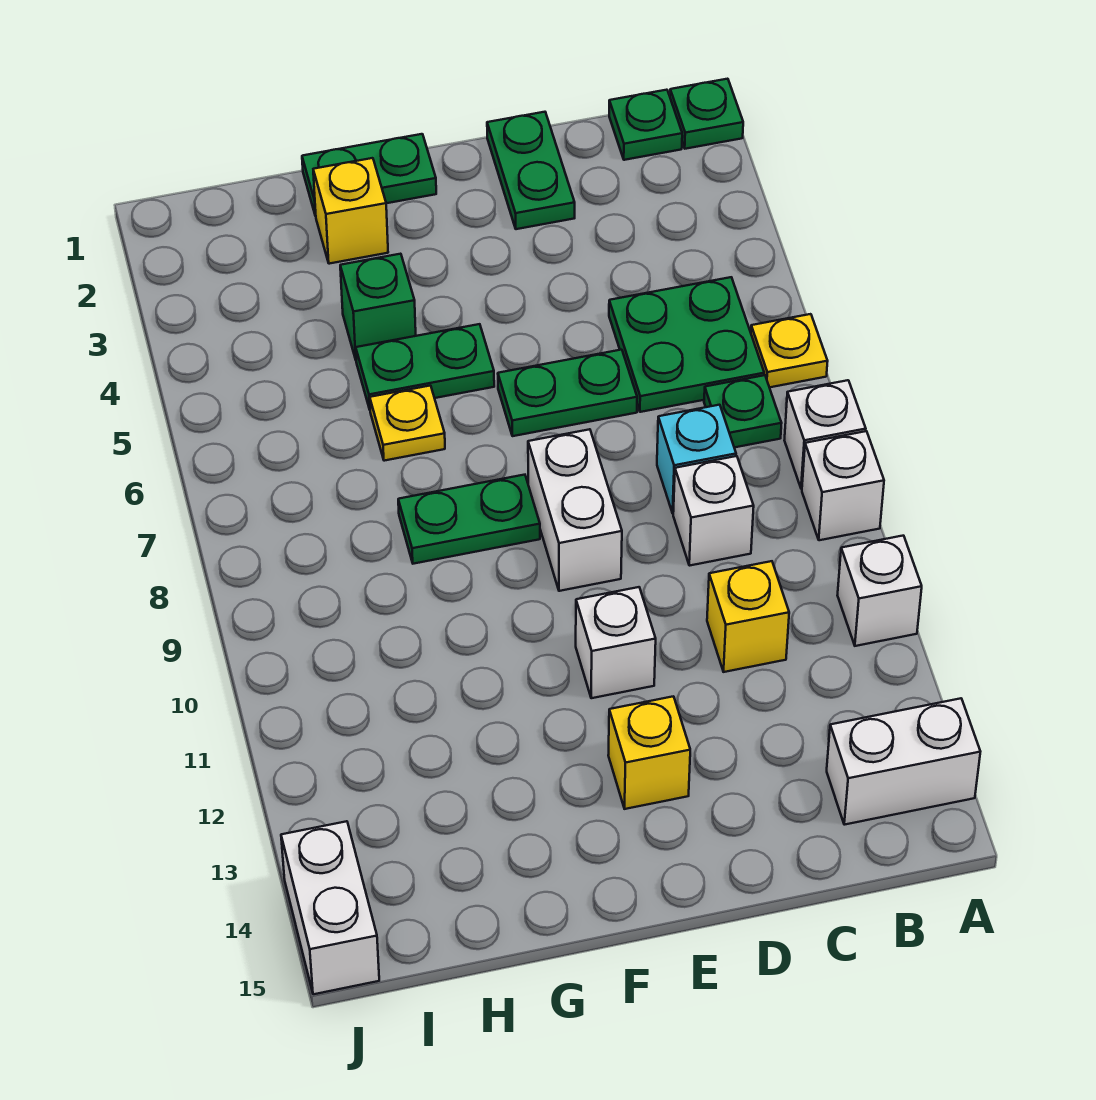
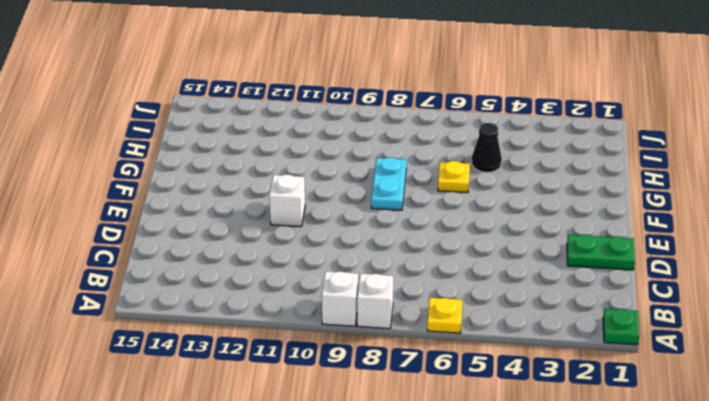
cyan 1x2 plate [371,157,406,210] -> green 1x2 plate [398,475,540,564]
black 1x1 cone [471,123,502,172] -> none
none -> white 1x1 brick [837,536,922,646]
none -> white 1x2 brick [827,698,980,825]
none -> green 1x1 plate [609,90,682,160]

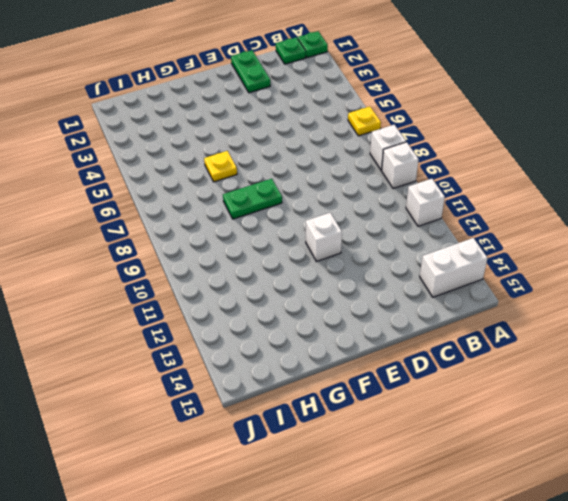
none -> green 2x2 plate [609,277,764,412]
none -> green 1x1 plate [704,375,782,447]
none -> cyan 1x1 brick [657,405,736,513]

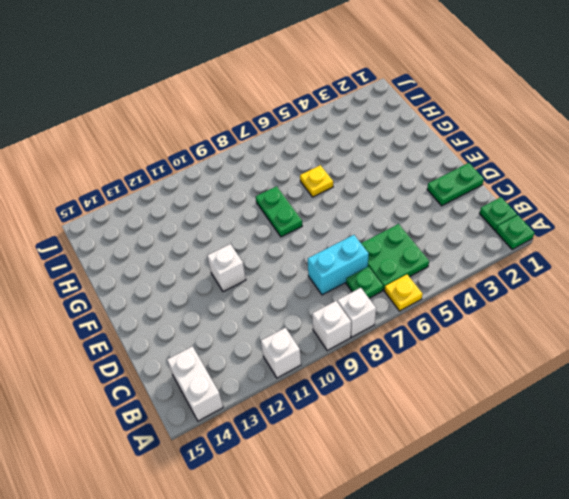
cyan 1x2 brick [308,235,369,295] -> cyan 1x1 brick [657,405,736,513]
none -> white 1x1 brick [673,456,754,566]
none -> yellow 1x1 brick [707,561,789,672]
none -> green 1x2 plate [498,350,637,436]

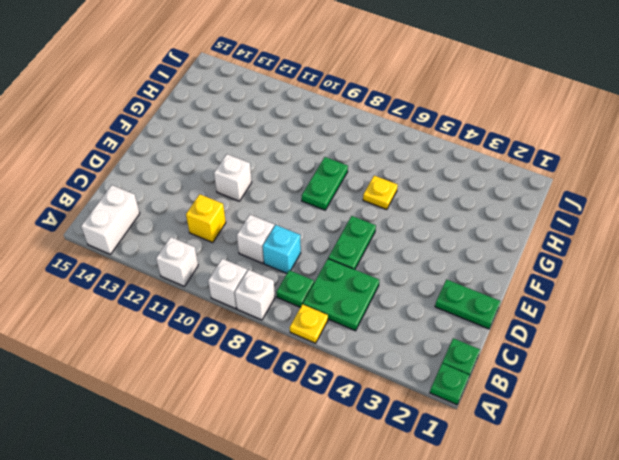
none -> white 1x2 brick [528,429,622,591]
none -> yellow 1x1 brick [608,696,690,809]
none -> green 1x2 plate [302,134,436,216]

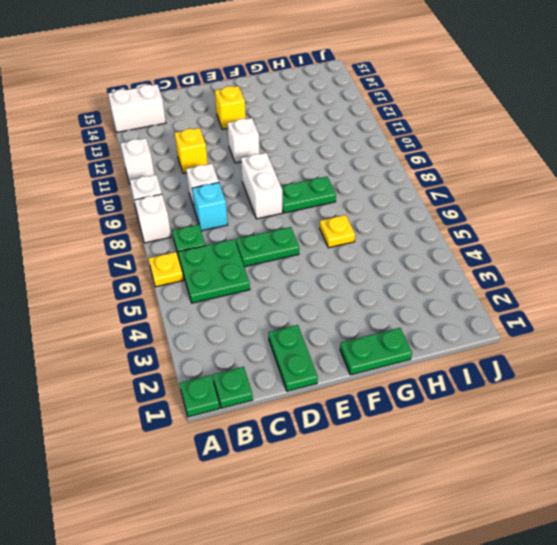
none -> green 1x2 plate [356,324,494,409]
none -> yellow 1x1 brick [313,158,388,264]
none -> green 1x1 brick [340,254,416,359]

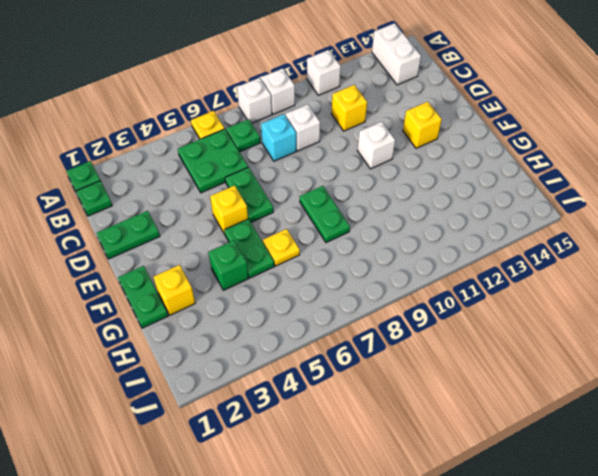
yellow 1x1 brick [210,186,248,234] -> none
none -> white 1x2 brick [528,429,622,591]
none -> white 1x2 brick [281,821,379,994]

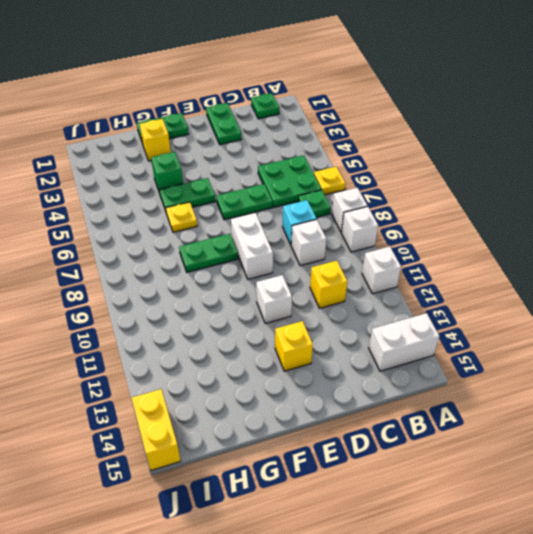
yellow 1x2 brick [132,389,181,470] -> white 1x2 brick [281,821,379,994]
none -> green 1x1 plate [670,79,743,149]

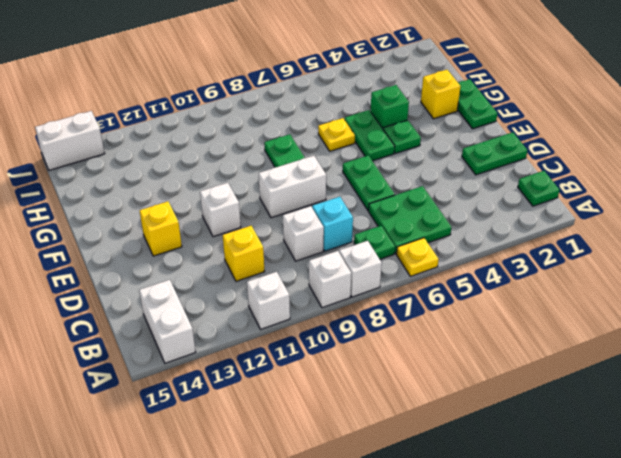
green 1x1 plate [383,120,421,153] -> green 1x1 plate moved to [670,79,743,149]

